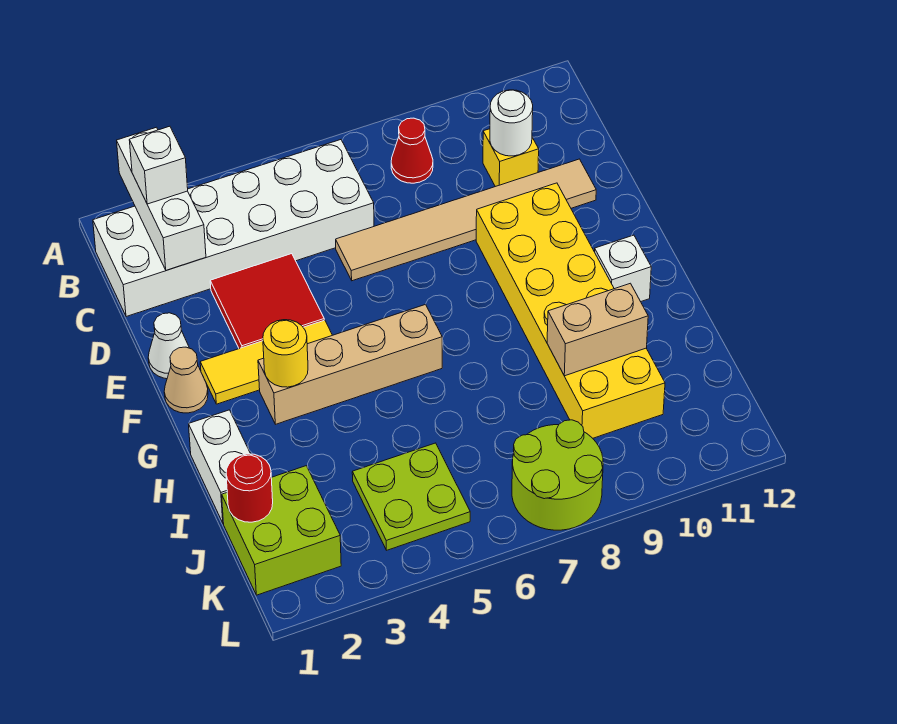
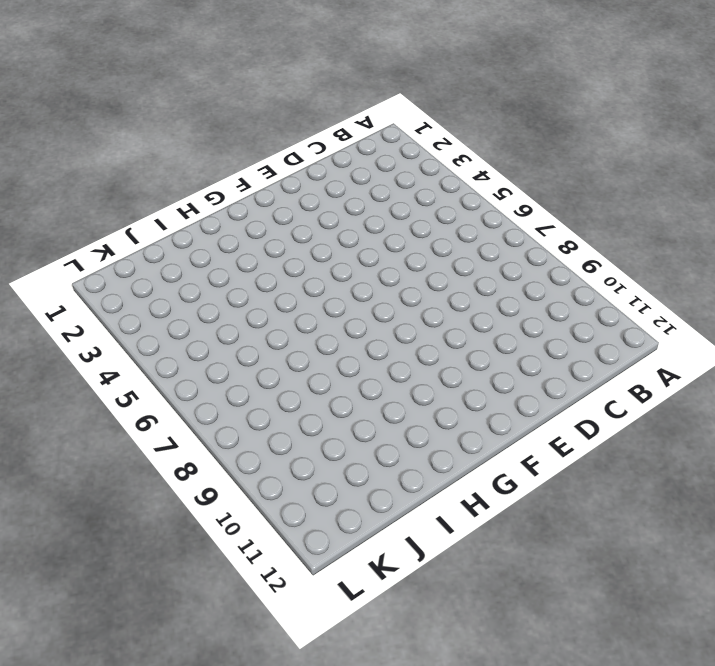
none -> white 2x6 brick [93,140,374,317]
none -> red 1x1 cone [391,118,433,183]
none -> yellow 1x1 brick [483,129,539,187]

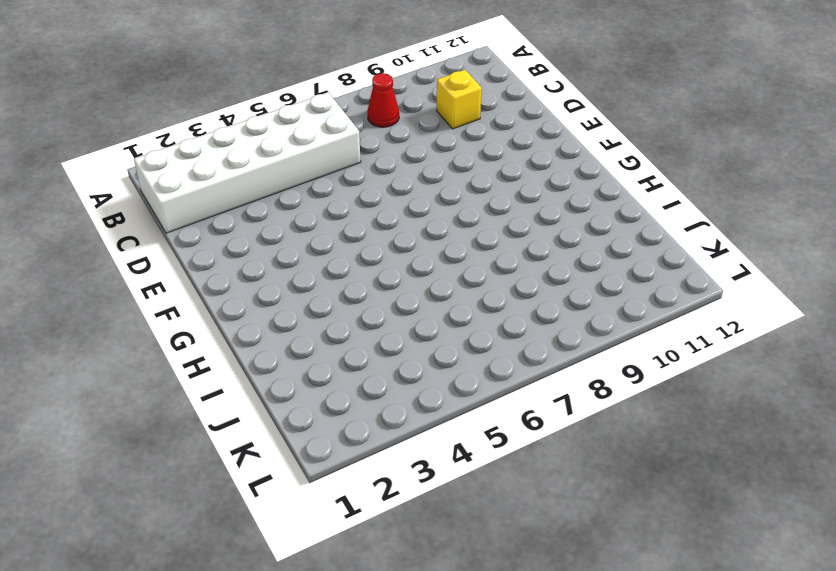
none -> red 2x2 tile [210,254,324,349]
none -> tan 1x6 tile [336,159,596,281]
none -> white 1x1 cone [148,313,189,379]

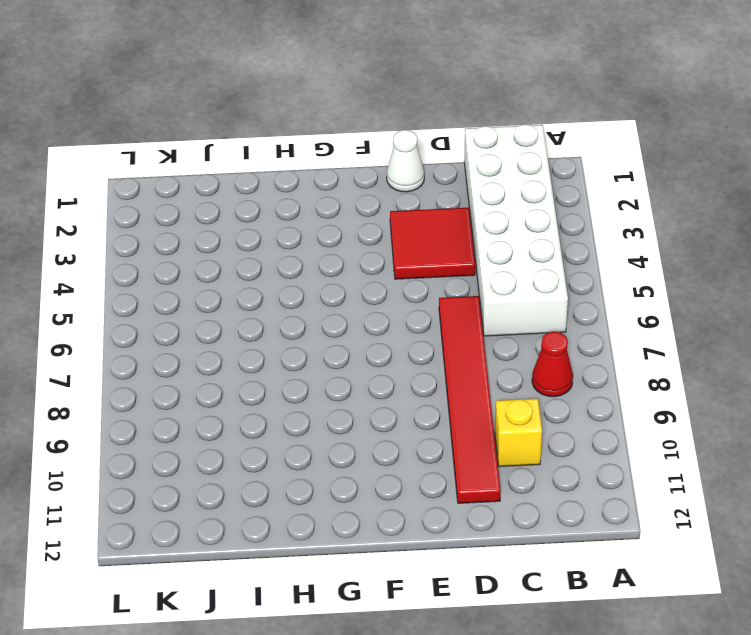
red 1x6 tile [439,296,501,503] -> tan 1x6 tile [336,159,596,281]
none -> yellow 2x6 brick [476,183,665,438]
none -> tan 1x1 cone [164,347,208,413]
none -> yellow 1x3 tile [200,320,332,404]

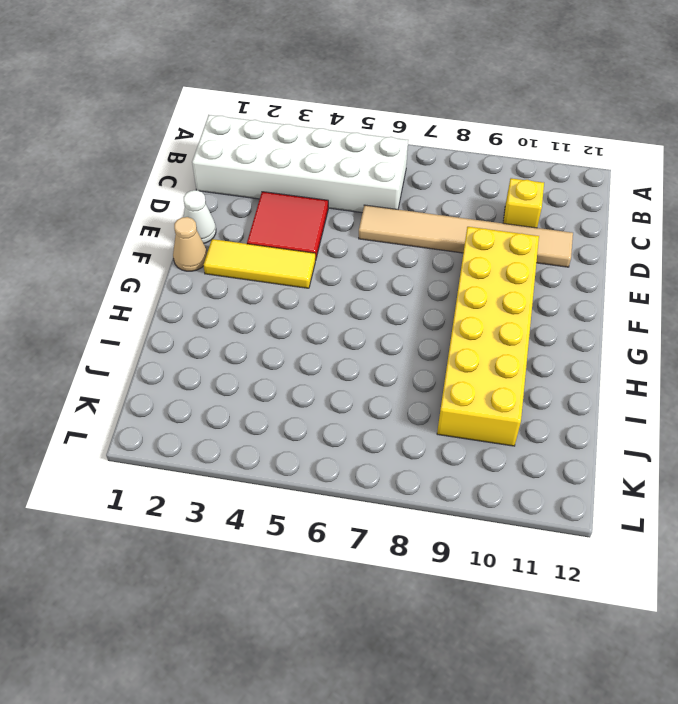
none -> red 1x1 cone [391,118,433,183]
none -> tan 1x4 brick [258,304,442,424]
none -> white 1x1 brick [595,235,651,302]

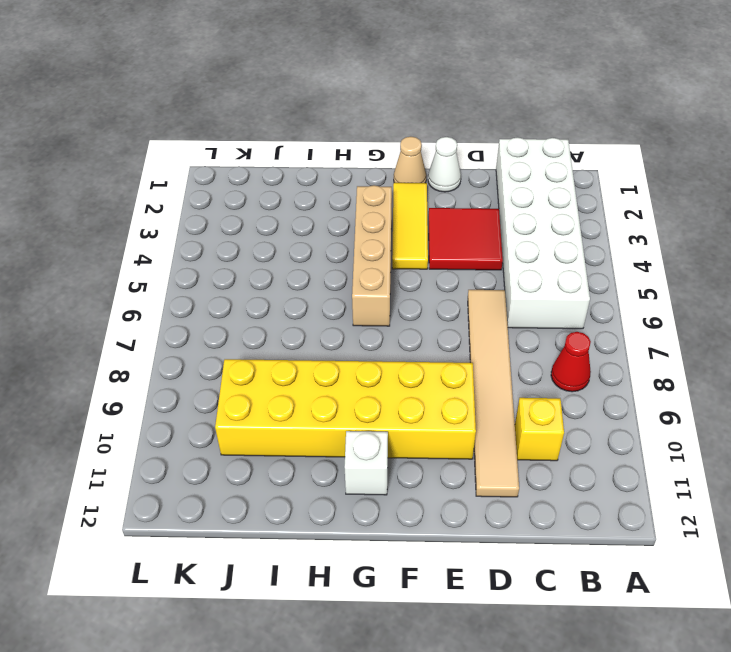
none -> white 1x2 brick [189,410,250,523]
none -> lime 2x2 brick [222,466,341,595]
none -> lime 2x2 plate [352,443,470,550]

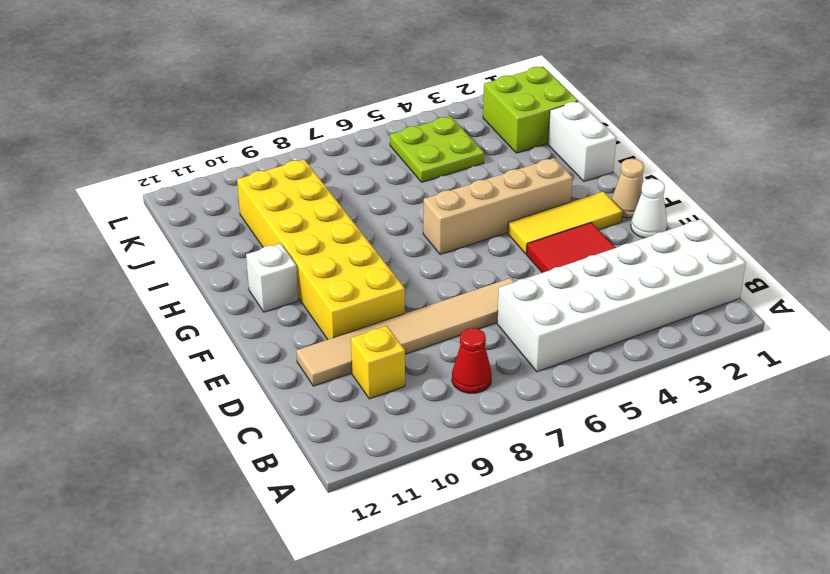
none -> lime 2x2 round brick [512,420,603,530]
none -> white 1x3 brick [117,127,206,270]
none -> white 1x1 round brick [490,90,533,156]

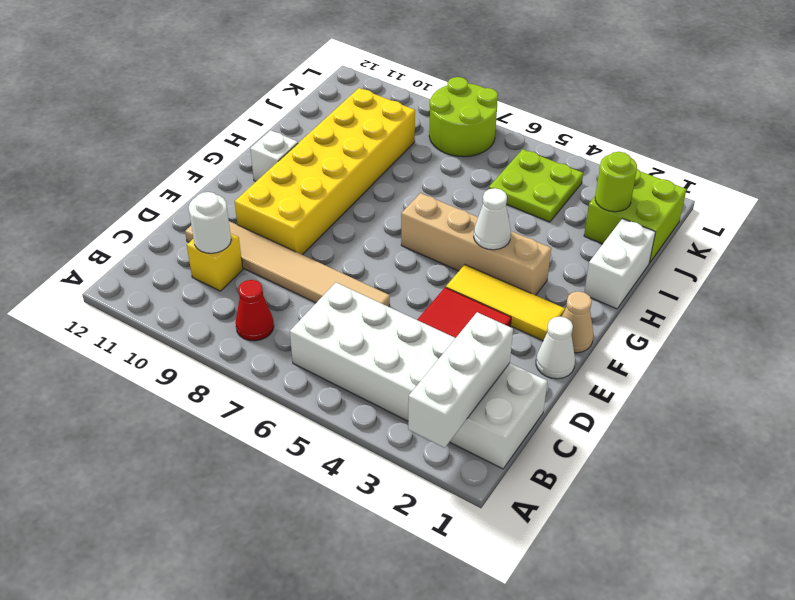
white 1x1 cone [474,188,511,250] -> none
lime 1x1 round brick [595,152,637,212] -> none
none -> yellow 1x1 round brick [263,320,308,387]
none -> tan 1x2 brick [547,283,648,376]
none -> red 1x1 round brick [226,454,273,522]

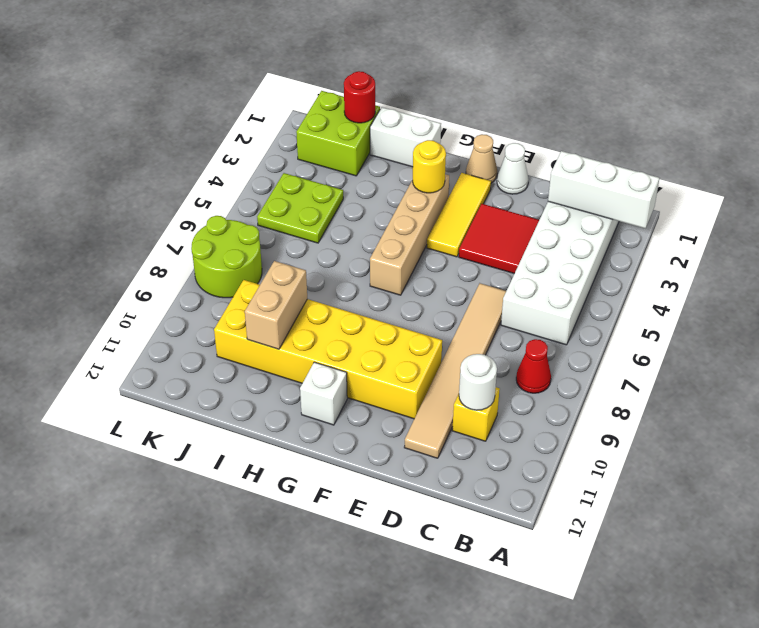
none -> white 1x1 brick [129,126,188,204]

